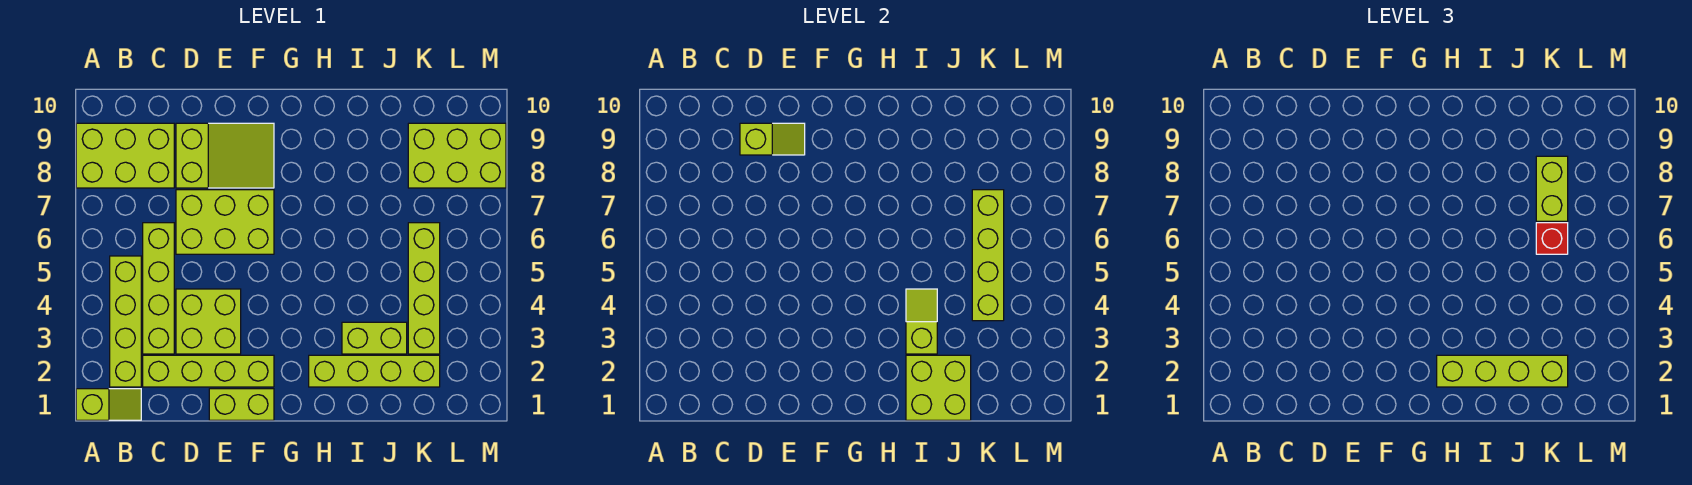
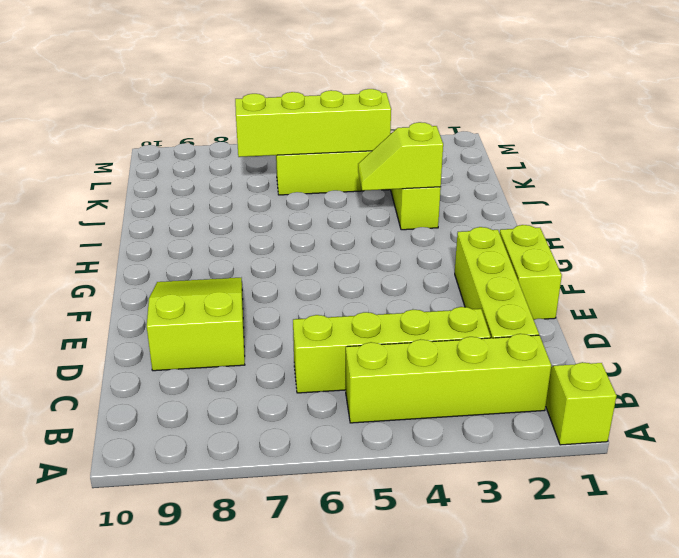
none -> lime 2x3 brick [76,123,174,188]
none -> lime 2x2 brick [176,289,241,354]
none -> lime 2x3 brick [176,190,274,254]

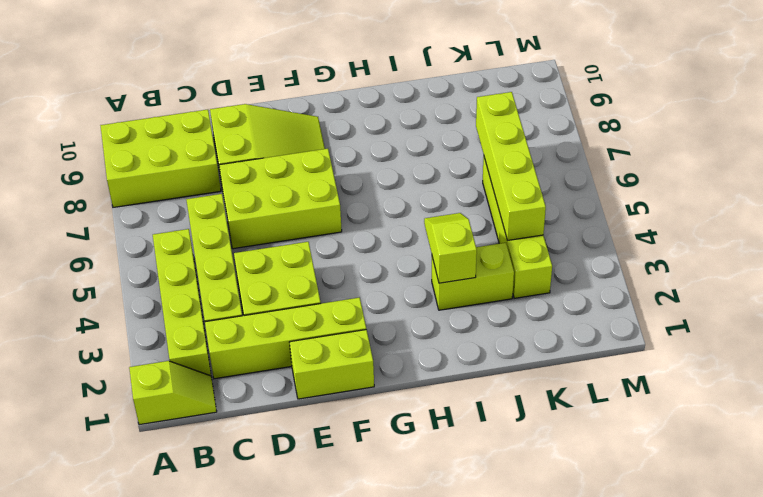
none -> lime 1x4 brick [309,355,440,387]
none -> lime 2x3 brick [408,123,506,188]
none -> lime 1x2 slope [740,123,805,155]

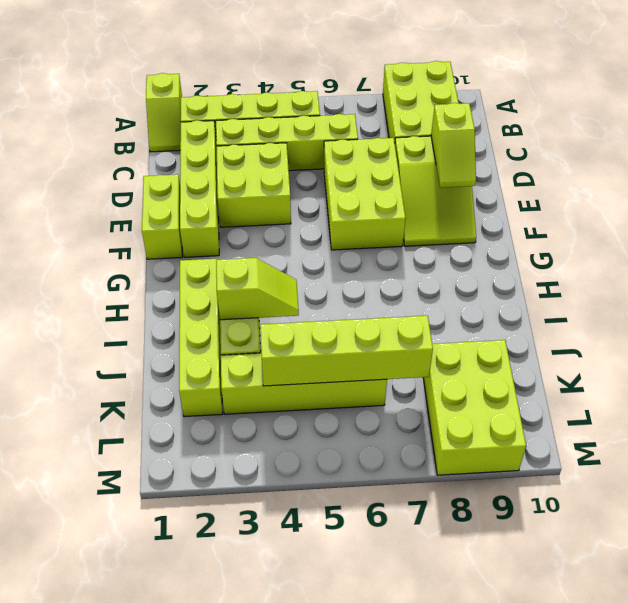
none -> lime 2x2 brick [906,355,971,420]
none -> lime 1x4 brick [1437,355,1568,387]
none -> red 1x1 brick [1536,223,1568,254]

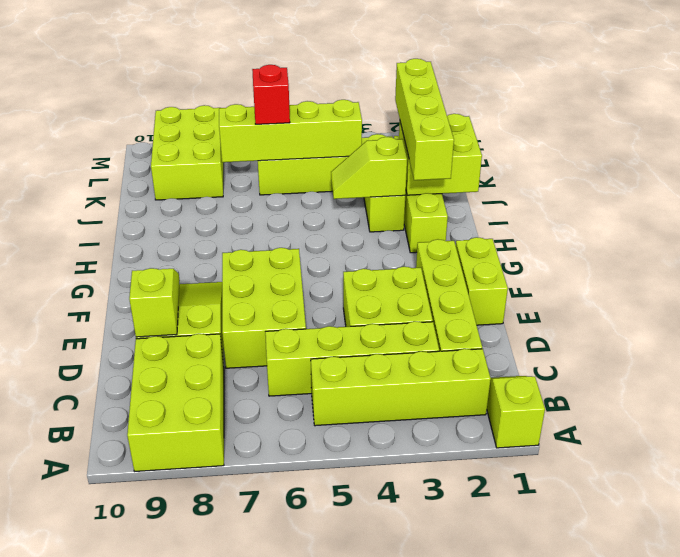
none -> lime 1x2 brick [1536,156,1568,221]

